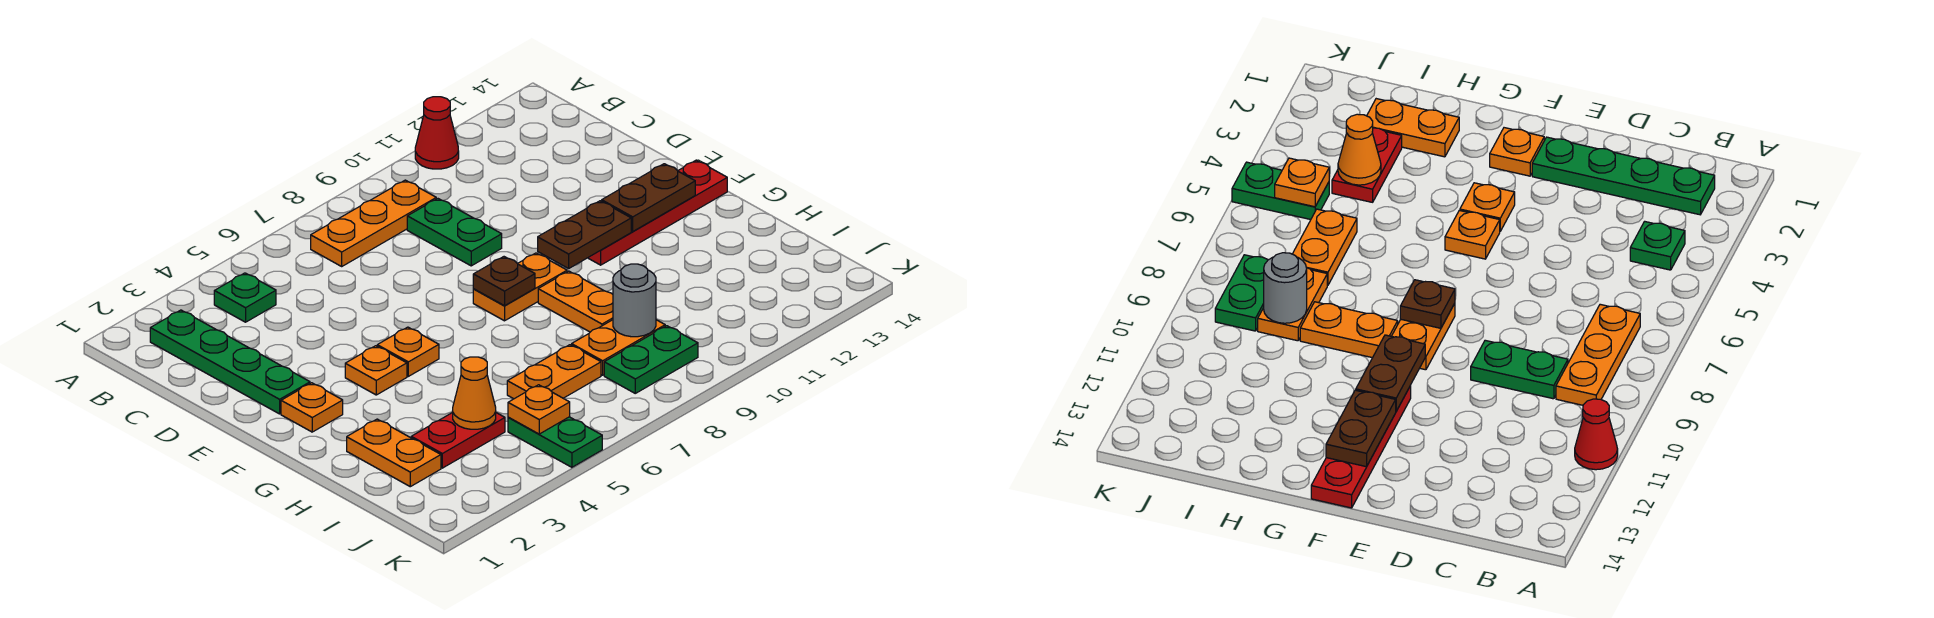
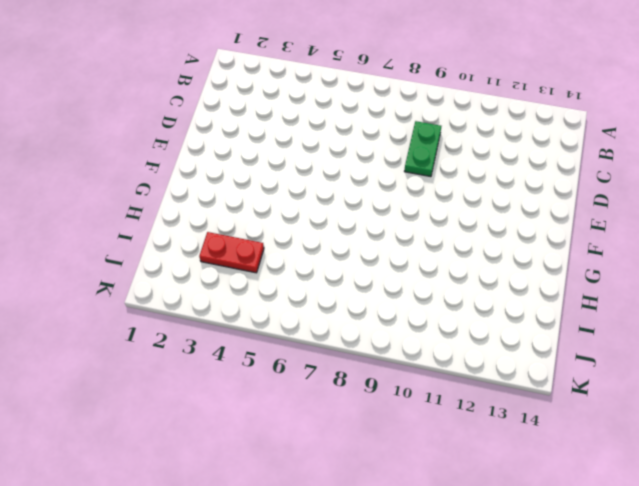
none -> red 1x1 cone [415,97,459,169]
none -> green 1x4 plate [150,310,310,414]
none -> green 1x1 plate [214,273,276,322]

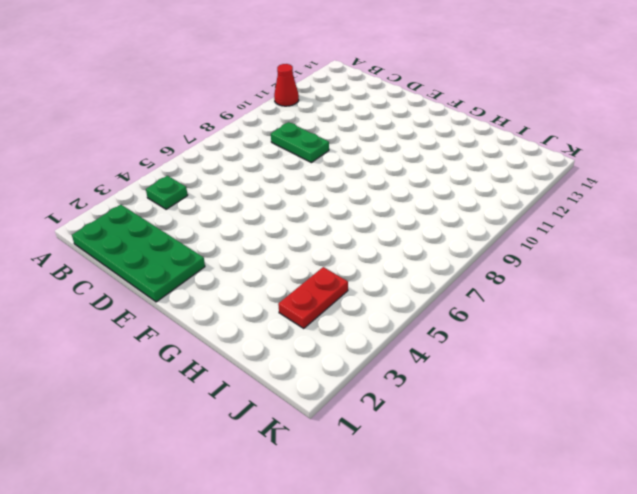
green 2x4 plate [72,204,205,302] -> green 1x4 plate [150,310,310,414]
none -> orange 1x3 plate [311,180,436,266]
none -> orange 1x1 plate [281,383,343,432]
none -> orange 1x1 plate [345,346,407,395]

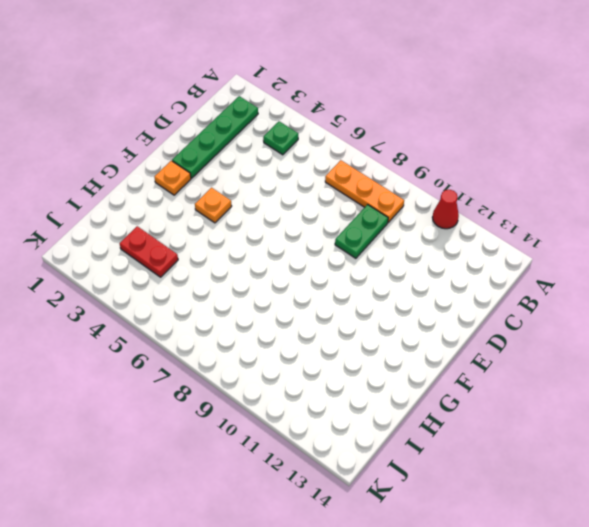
none -> orange 1x1 plate [377,327,439,376]
none -> orange 1x2 plate [473,253,567,321]
none -> red 1x4 plate [588,160,727,265]

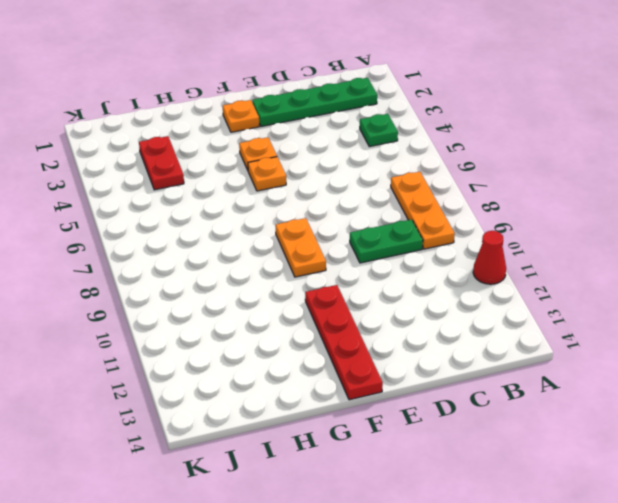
none -> orange 1x2 plate [538,271,613,332]
none -> orange 1x2 plate [347,419,441,487]
none -> orange 1x2 plate [507,345,601,399]

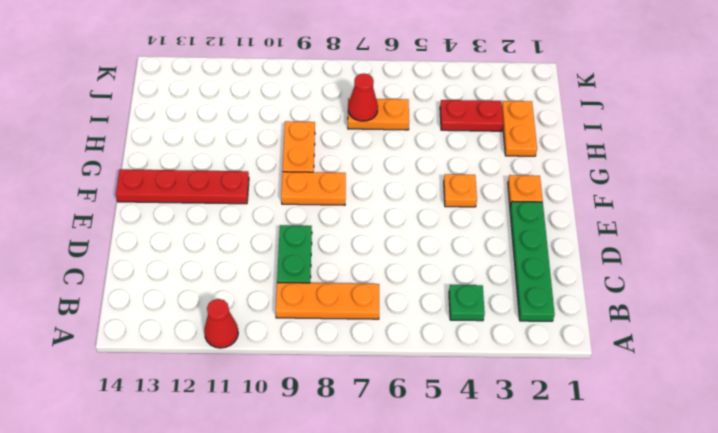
red 1x1 cone [348,73,378,121] -> none
none -> orange 1x1 plate [377,327,439,376]
none -> orange 1x2 plate [572,320,665,375]
none -> green 1x2 plate [508,417,602,467]

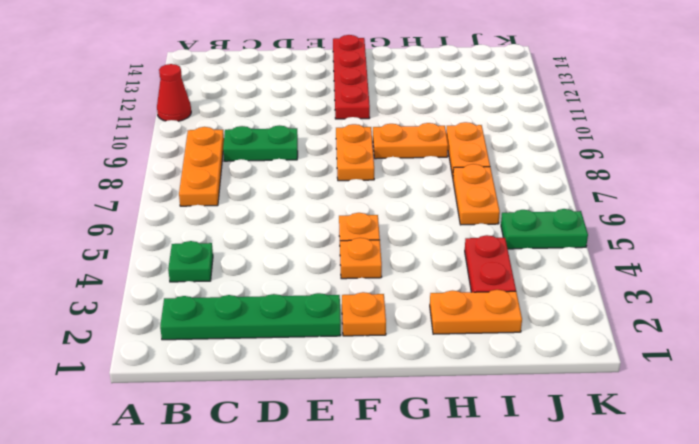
none -> green 1x2 plate [604,326,698,393]
none -> brown 1x1 plate [473,257,535,306]
none -> brown 1x2 plate [538,201,631,269]

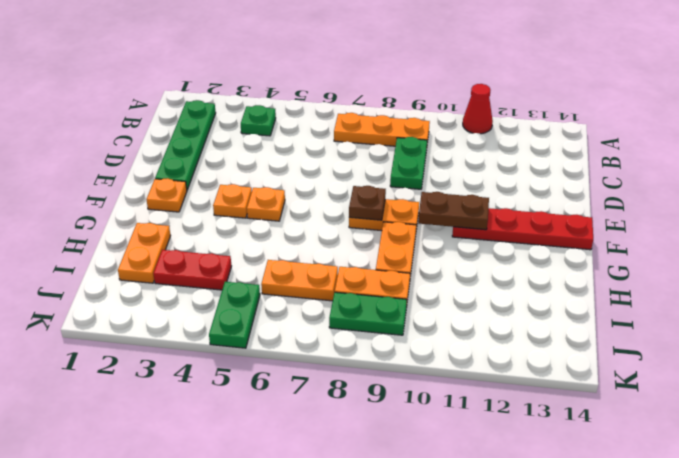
none -> brown 1x2 plate [602,164,695,231]
none -> orange 1x1 cone [453,357,496,429]
none -> grey 1x1 round brick [613,264,656,337]

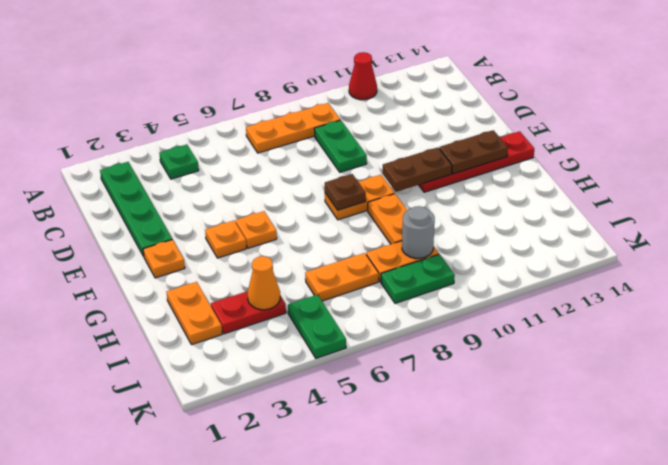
none -> orange 1x1 plate [508,385,570,434]

